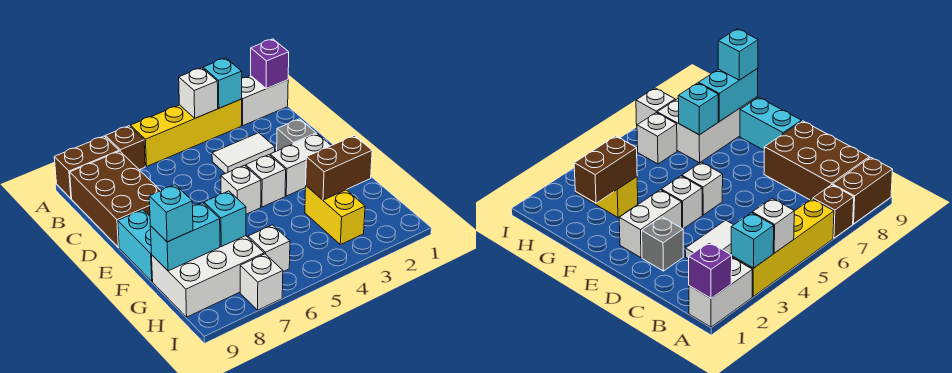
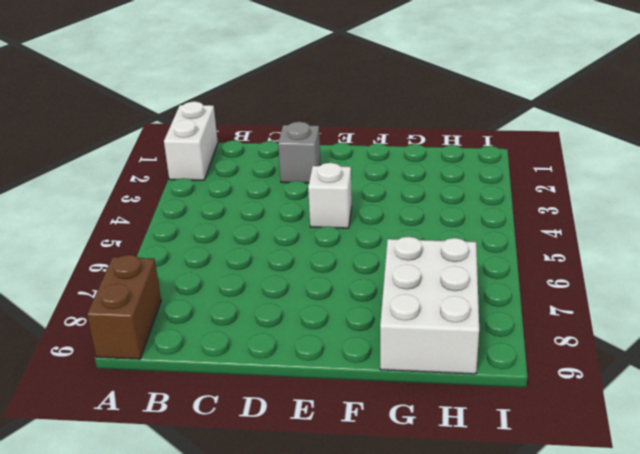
none -> yellow 1x4 brick [130,99,242,166]
none -> brown 1x1 brick [105,126,145,170]
none -> brown 2x3 brick [70,151,161,247]

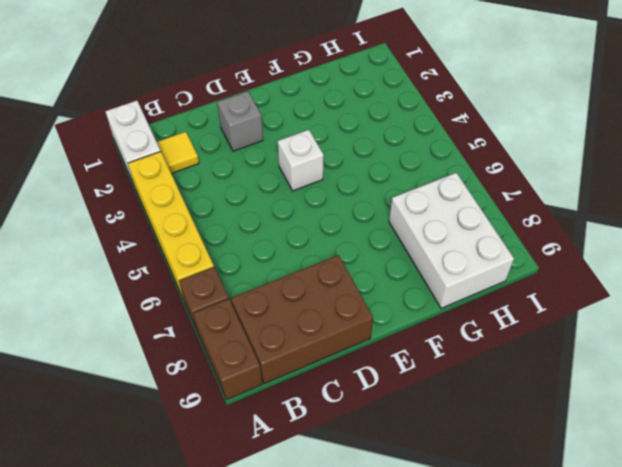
yellow 1x1 tile [157,132,199,174] -> none
none -> white 1x2 tile [212,133,275,174]
none -> white 1x2 brick [270,134,331,196]
none -> white 1x1 brick [221,165,261,214]

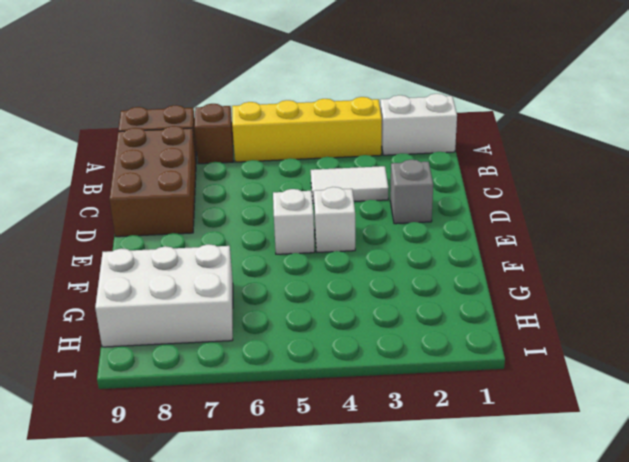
none -> white 1x2 brick [270,134,331,196]
none -> cyan 1x2 brick [118,210,153,281]
none -> yellow 1x2 brick [305,186,365,245]

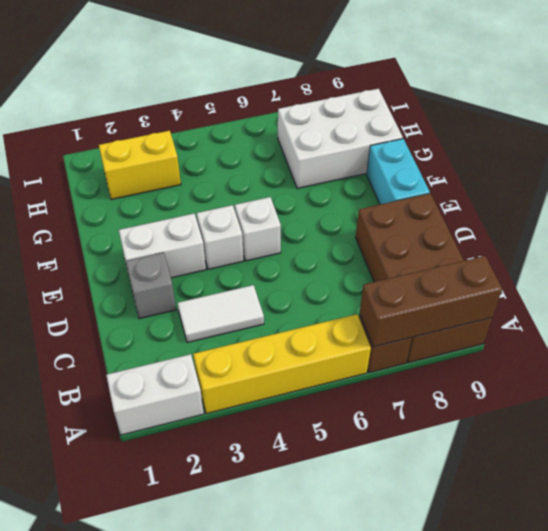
brown 1x3 brick [360,256,502,347] -> none
yellow 1x2 brick [99,131,181,199] -> yellow 1x2 brick turned to [305,186,365,245]
none -> white 1x1 brick [248,225,290,272]
none -> white 1x1 brick [240,254,283,310]
none -> purple 1x1 brick [251,39,289,89]

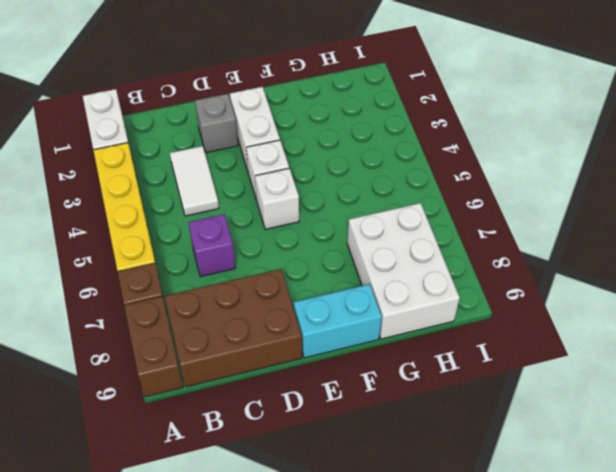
purple 1x1 brick [188,214,236,277] -> purple 1x1 brick moved to [251,39,289,89]
none -> yellow 1x2 brick [305,186,365,245]
none -> white 1x1 brick [248,225,290,272]
none -> white 1x1 brick [240,254,283,310]

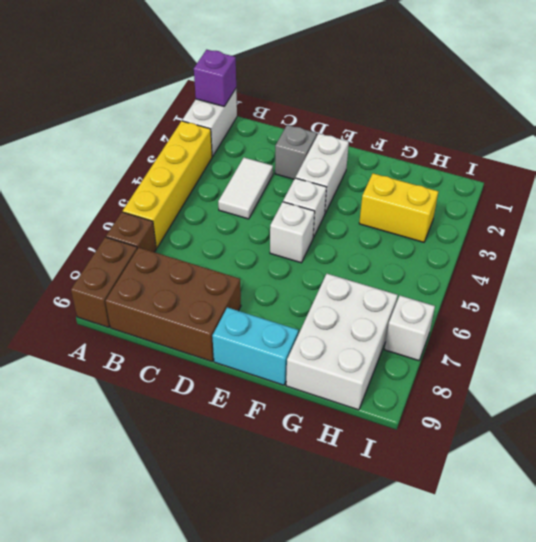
none -> white 1x1 brick [248,225,290,272]
none -> cyan 1x1 brick [203,58,242,108]
none -> white 1x1 brick [179,68,218,118]

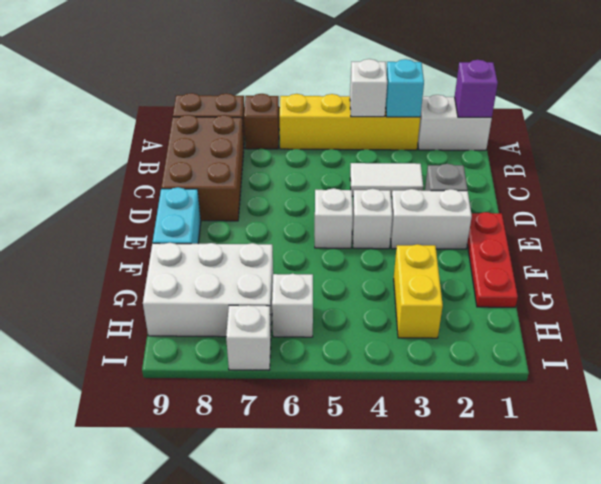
red 1x3 plate [467,212,518,307] -> none
none -> brown 1x2 brick [306,136,372,200]
none -> cyan 1x1 brick [204,191,246,247]
none -> cyan 1x2 brick [150,203,220,271]

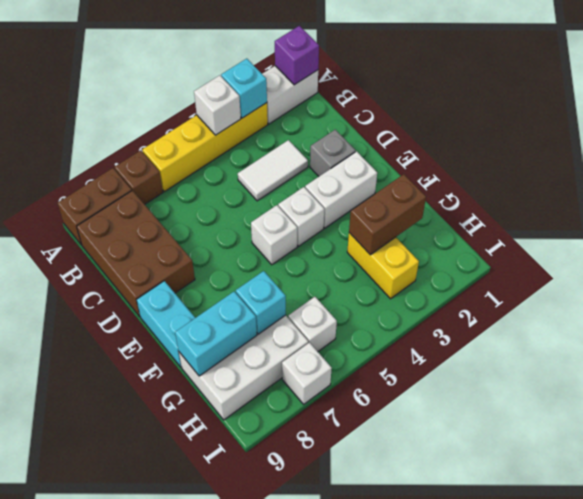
none -> cyan 1x1 brick [149,185,193,242]

